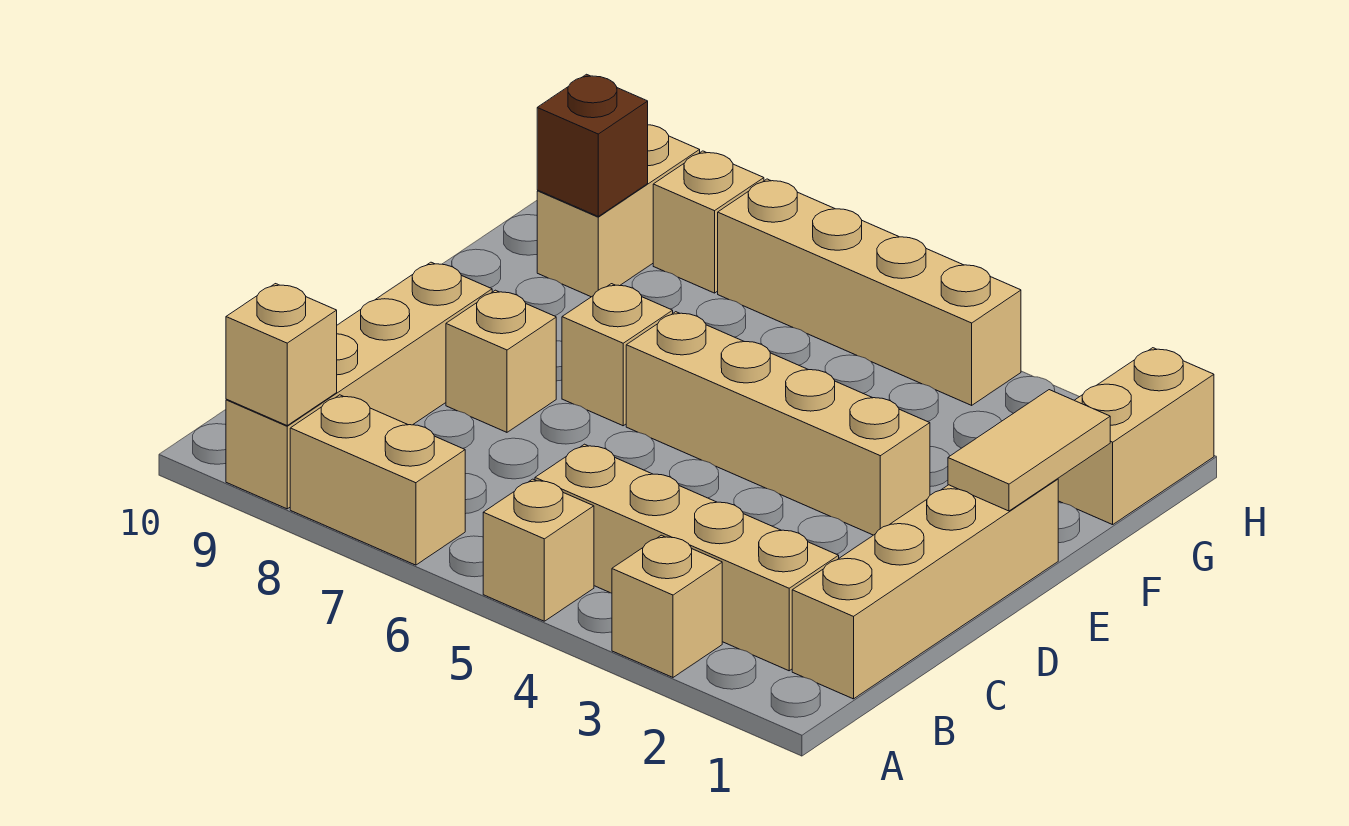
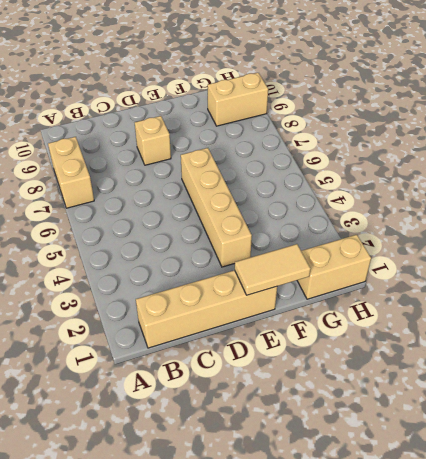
none -> tan 1x1 brick [612,535,722,677]
none -> tan 1x1 brick [483,479,594,621]
none -> tan 1x4 brick [226,262,492,509]

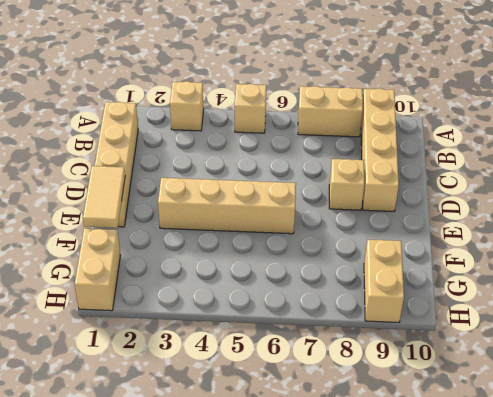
none -> tan 1x4 brick [535,444,839,671]
none -> tan 1x1 brick [562,284,673,426]
none -> tan 1x4 brick [718,179,1021,405]

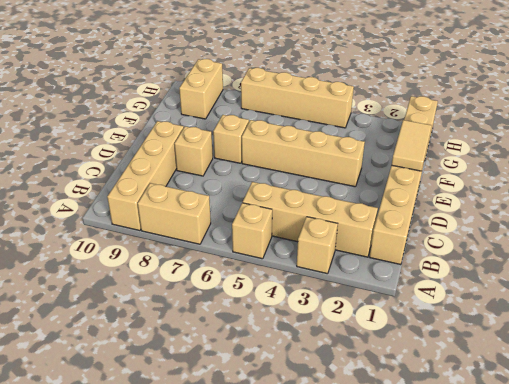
none -> tan 1x1 brick [653,151,764,293]
none -> tan 1x1 brick [226,284,337,425]
none -> brown 1x1 brick [537,74,648,216]

